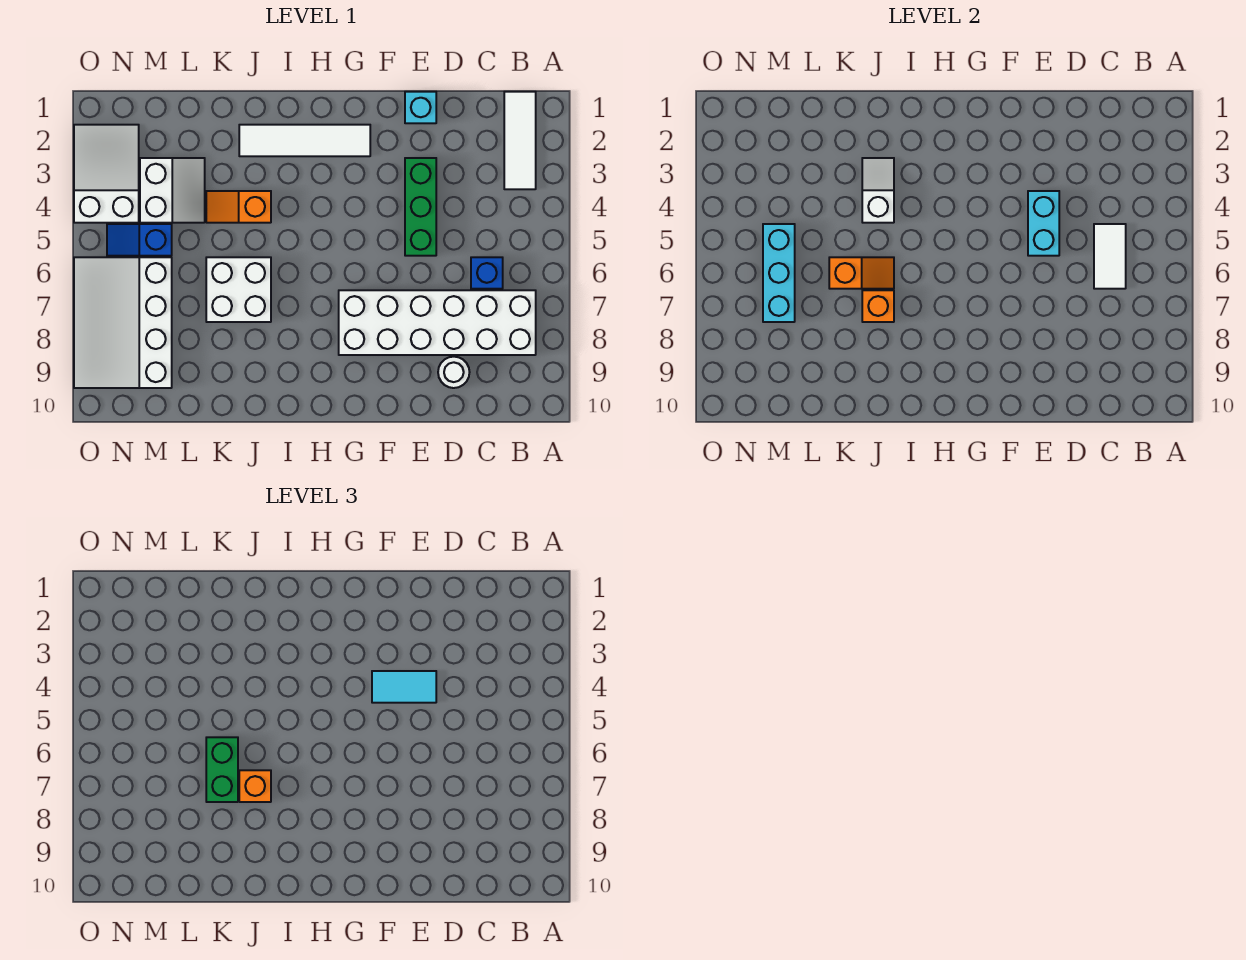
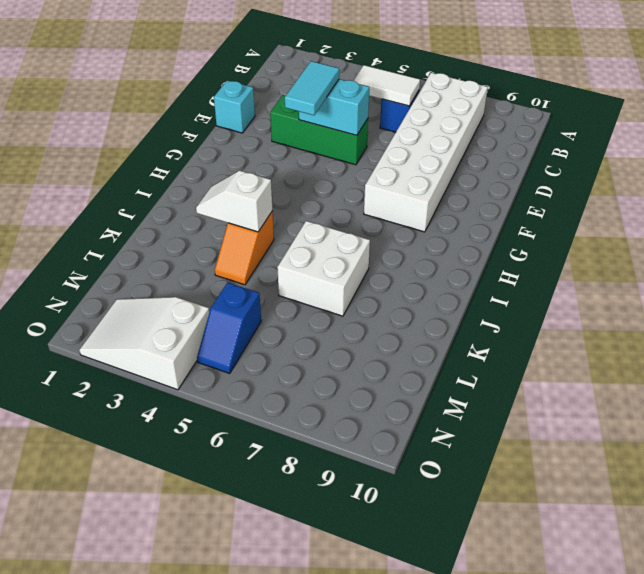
none -> white 1x3 tile [504,92,536,189]
none -> white 1x1 round brick [438,357,470,388]
none -> white 1x4 tile [239,125,370,156]

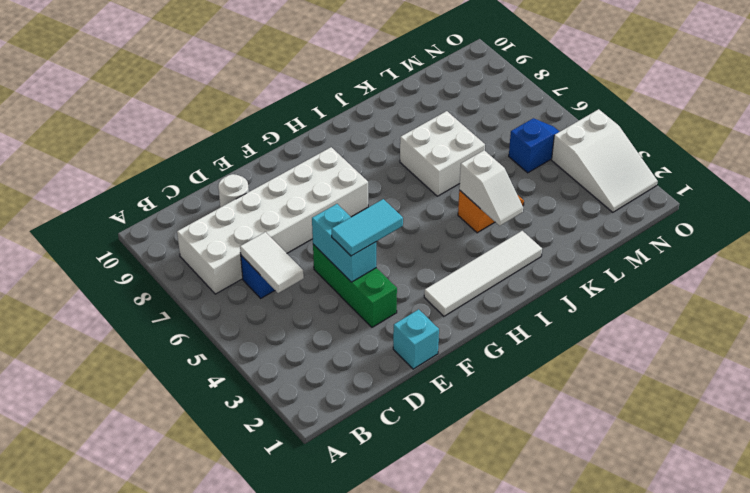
none -> white 1x3 tile [504,92,536,189]
none -> white 2x2 slope [140,158,205,223]
none -> white 3x4 slope [74,257,172,388]

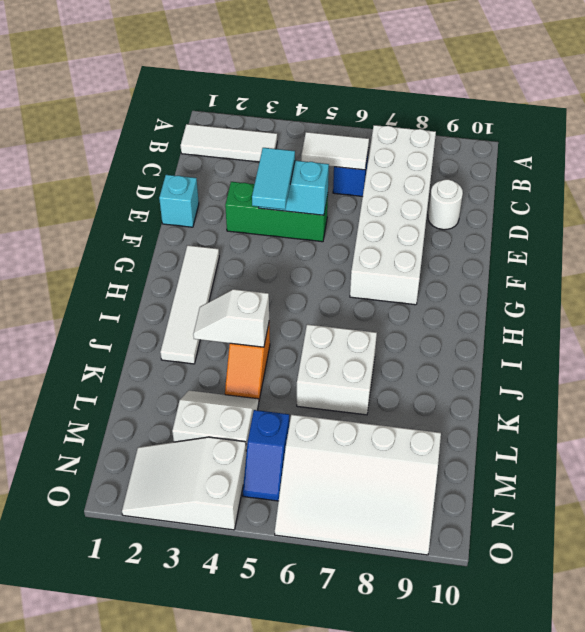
none -> orange 1x2 slope [829,257,894,289]
none -> orange 1x1 brick [862,290,894,322]
none -> cyan 1x3 brick [763,224,795,322]

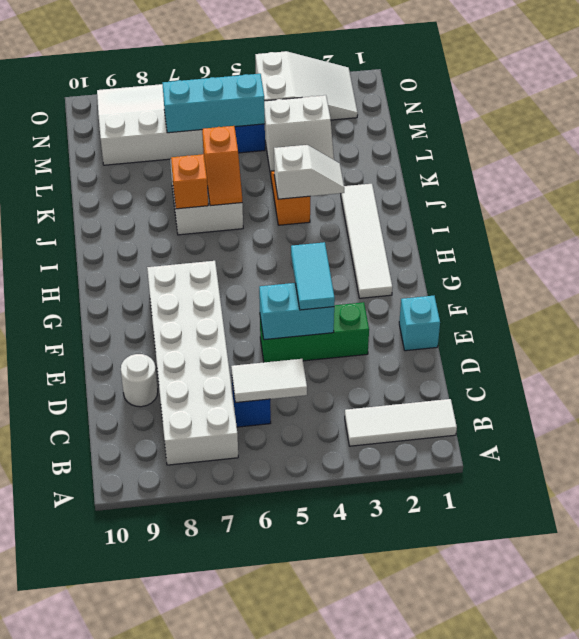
none -> orange 1x1 brick [239,770,271,802]
none -> green 1x2 brick [206,737,238,802]

